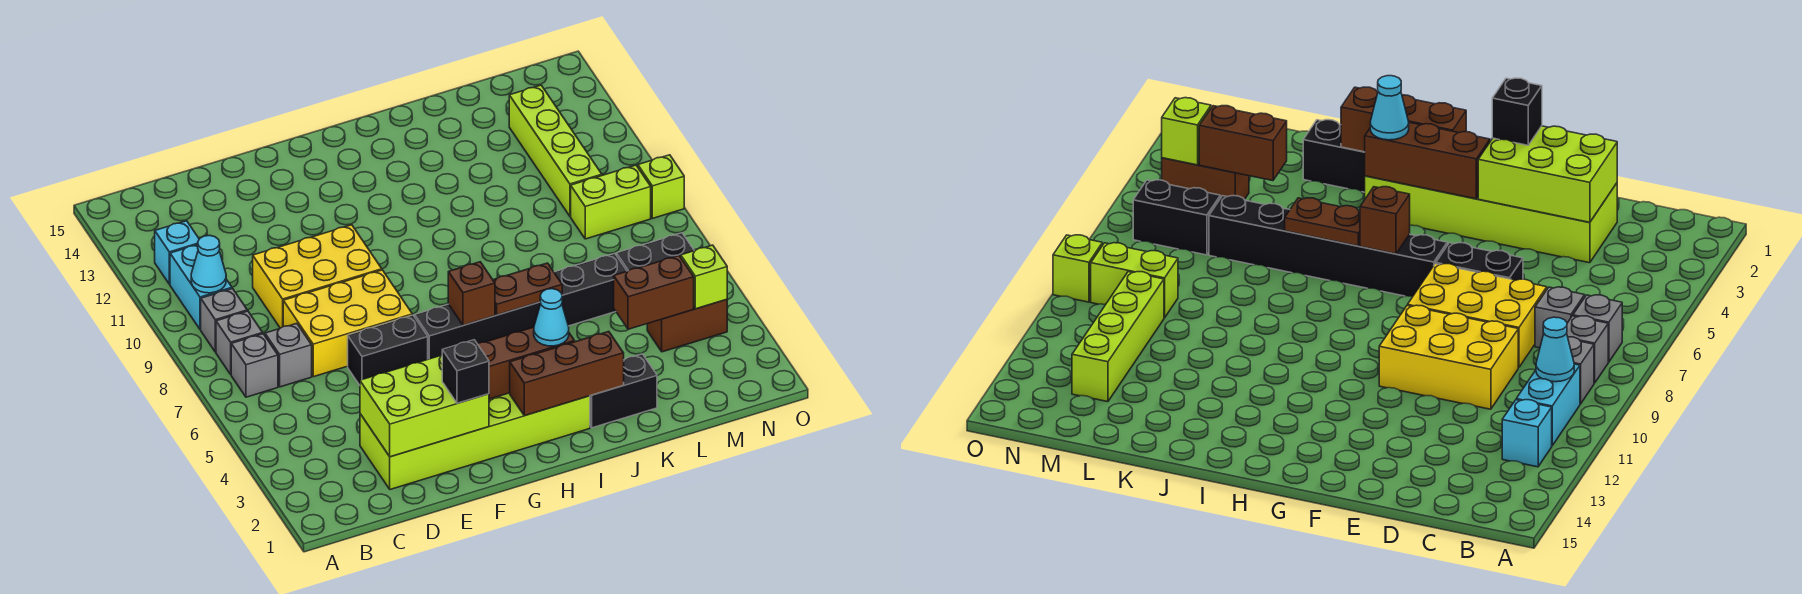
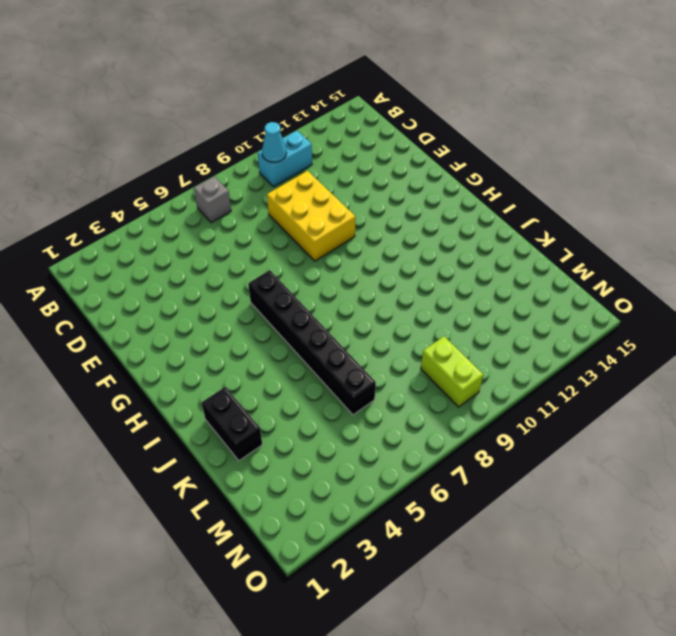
none -> grey 1x1 brick [216,311,263,374]
none -> grey 1x1 brick [201,289,247,352]
none -> cyan 1x1 brick [155,221,199,284]

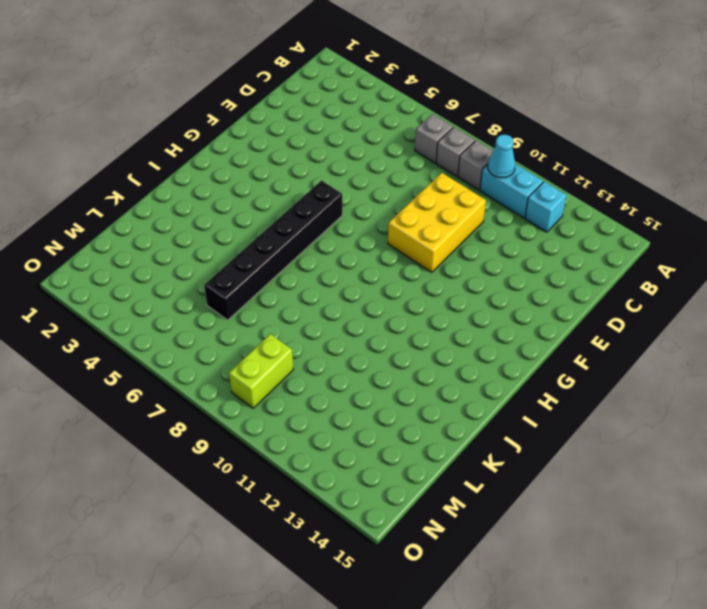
none -> grey 1x1 brick [265,323,312,387]
none -> lime 2x6 brick [360,393,590,489]
none -> yellow 2x3 brick [283,270,412,377]

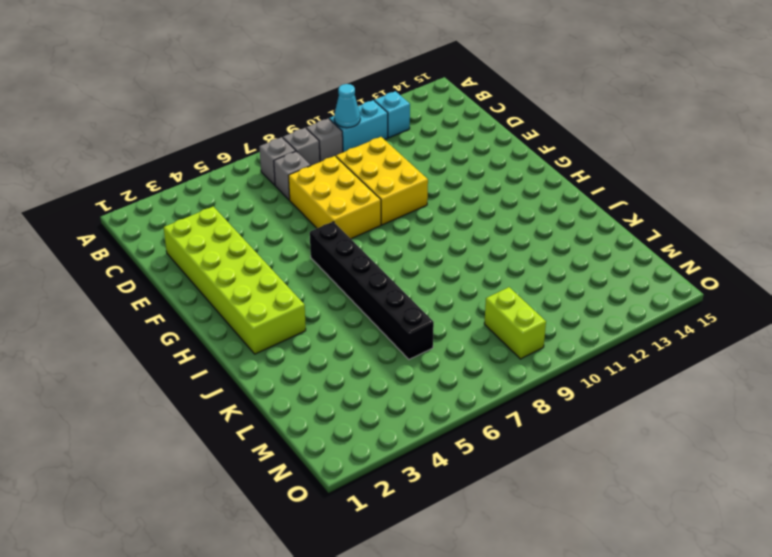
none -> black 1x2 brick [348,315,428,385]
none -> black 1x2 brick [590,354,657,428]
none -> brown 1x2 brick [647,299,727,352]

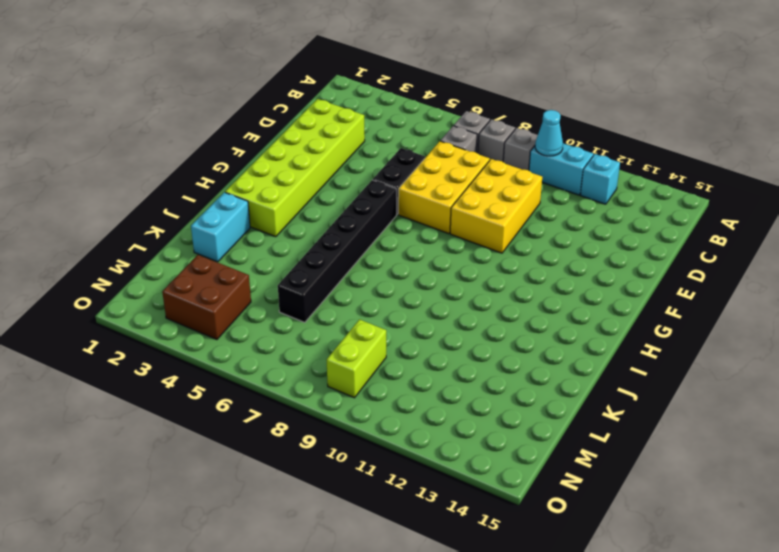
cyan 1x2 brick [191,192,250,262] -> black 1x2 brick [590,354,657,428]
brown 2x2 brick [162,255,251,340] -> brown 1x2 brick [647,299,727,352]
none -> black 1x2 brick [617,233,694,271]
none -> lime 1x4 brick [509,85,602,216]
none -> lime 1x1 brick [638,155,684,218]

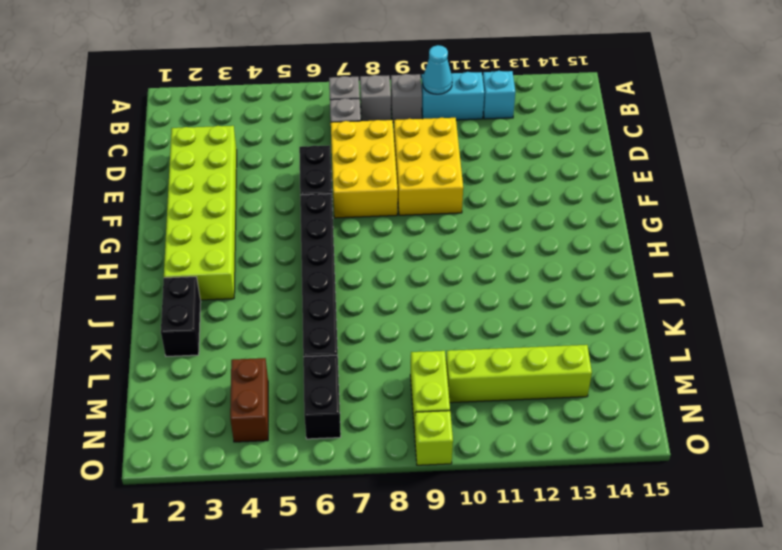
none -> lime 2x3 brick [360,355,489,457]
none -> brown 1x3 brick [478,327,575,399]
none -> brown 1x3 brick [510,331,624,416]

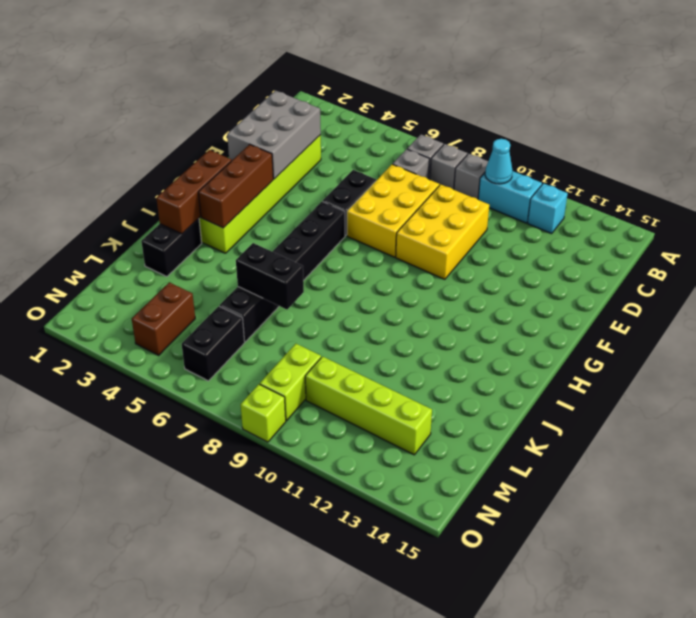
grey 2x3 brick [227,91,321,179] -> lime 2x3 brick [360,355,489,457]
black 1x2 brick [236,243,304,309] -> none
none -> brown 1x1 brick [448,262,495,325]
none -> brown 1x2 plate [493,263,562,315]
none -> brown 1x2 brick [614,256,694,329]

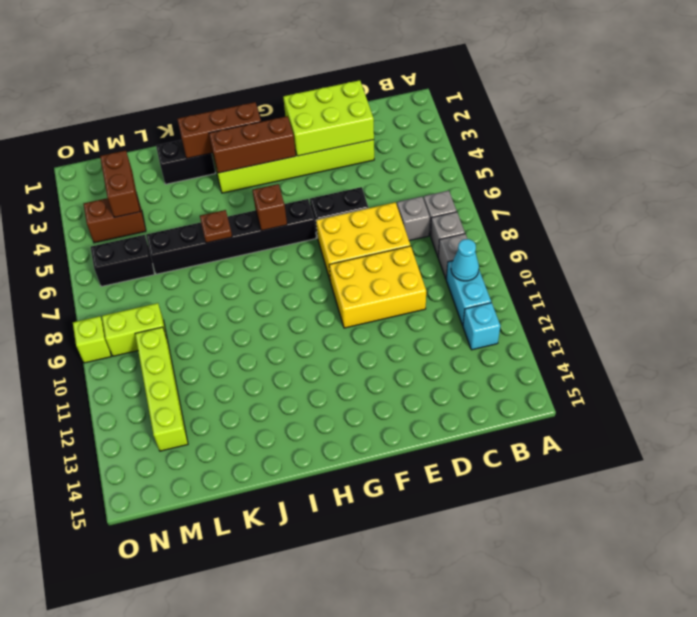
brown 1x1 plate [200,210,232,243] -> brown 1x2 plate [493,263,562,315]
brown 1x2 brick [100,150,140,218] -> brown 1x2 brick turned to [614,256,694,329]
none -> lime 1x1 brick [681,245,727,309]
none -> black 1x1 brick [442,340,489,403]
none -> cyan 1x1 cone [534,289,569,346]

